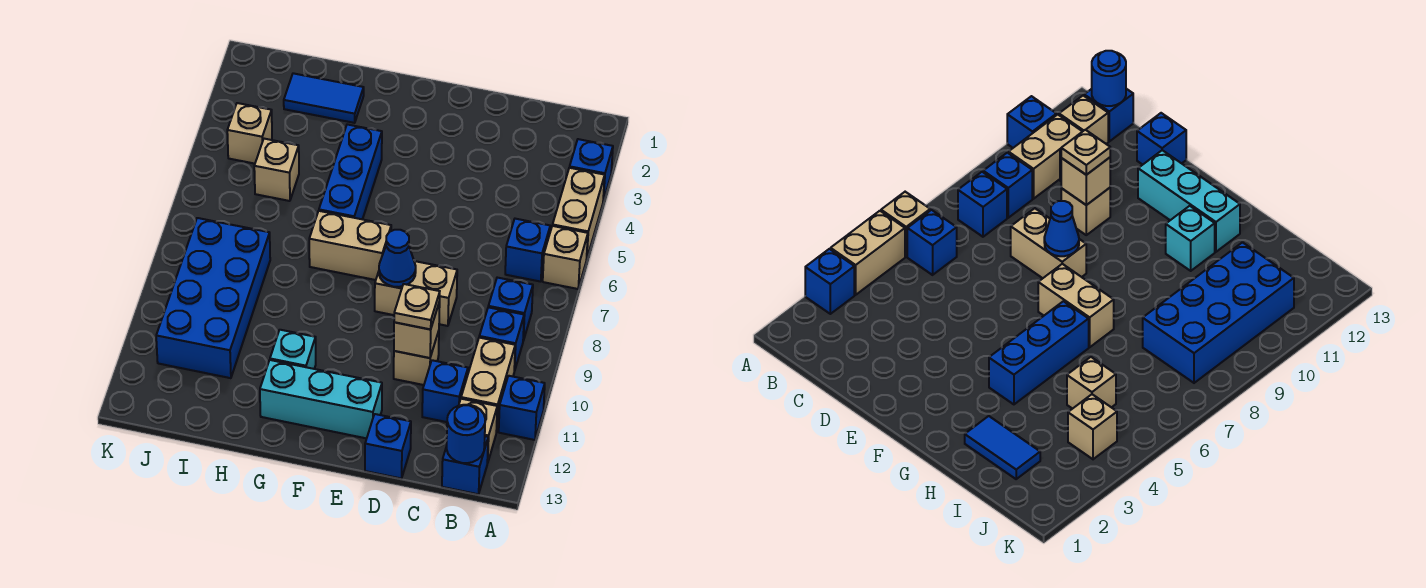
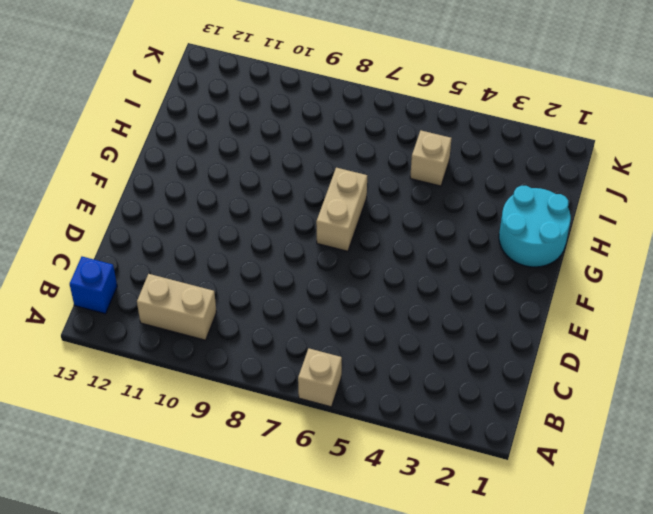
cyan 2x2 round brick [499,186,571,267] -> blue 1x2 tile [284,73,364,123]
none -> blue 1x1 brick [570,139,613,200]
none -> tan 1x2 brick [553,168,605,257]
none -> blue 1x1 brick [499,376,545,440]

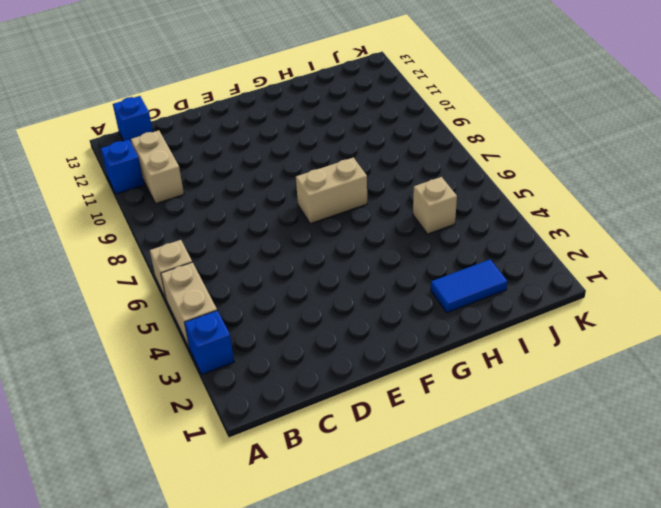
none -> blue 1x1 brick [505,219,550,282]
none -> blue 1x1 brick [488,278,533,341]
none -> blue 1x1 brick [479,307,524,371]

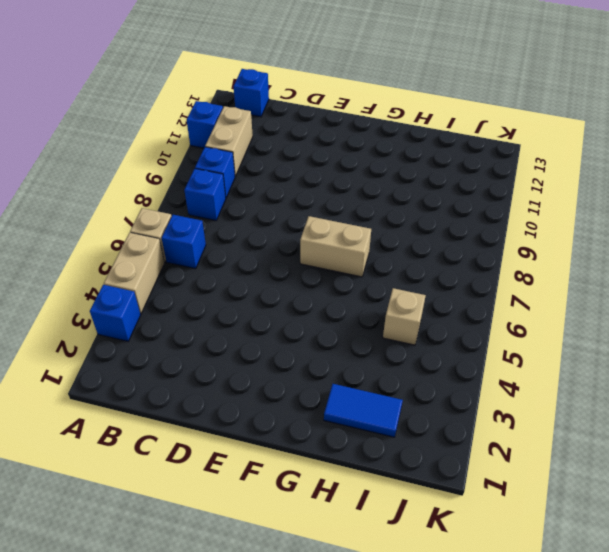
none -> tan 1x1 brick [459,399,497,463]
none -> blue 1x1 brick [422,360,468,422]
none -> tan 1x2 brick [375,261,457,326]

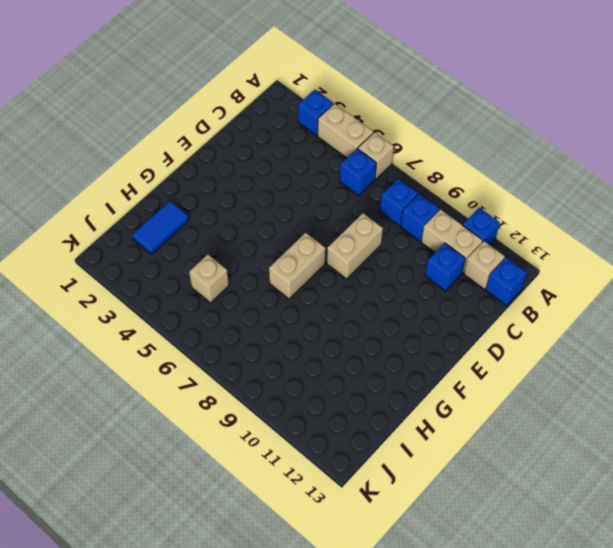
none -> tan 1x1 brick [394,331,439,385]
none -> blue 1x1 brick [365,414,411,478]
none -> cyan 1x3 brick [260,360,382,438]

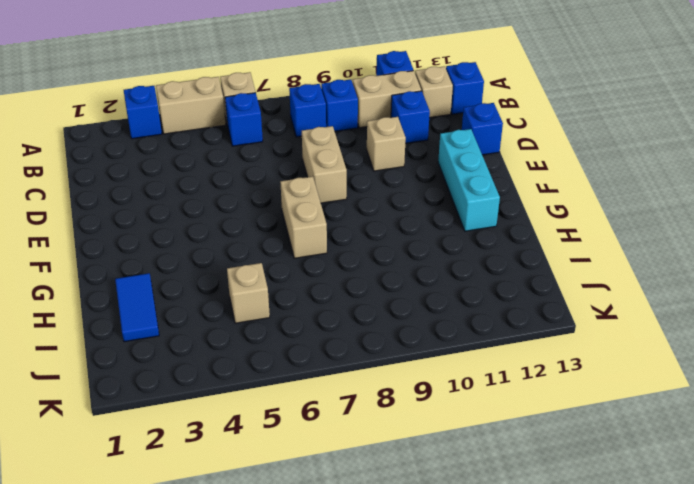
none -> blue 1x3 brick [319,124,382,219]
none -> cyan 1x1 brick [270,330,316,369]
none -> blue 2x4 brick [156,218,270,378]

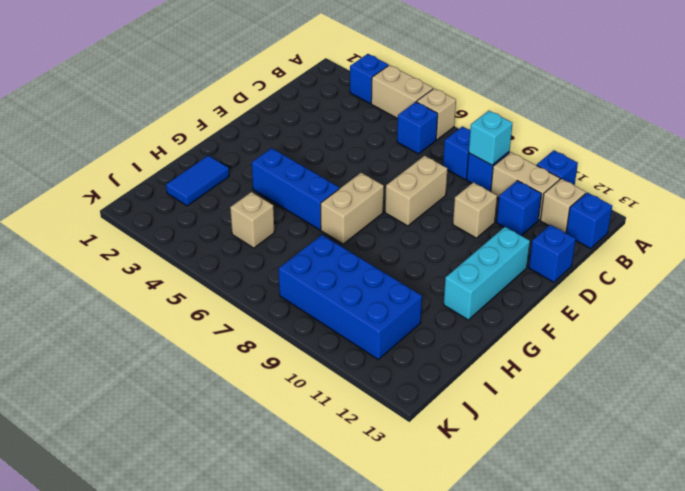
cyan 1x1 brick [469,111,512,165] -> cyan 1x1 brick moved to [270,330,316,369]
none -> tan 1x1 brick [227,103,272,164]
none -> blue 1x1 round brick [447,405,485,463]
none -> tan 1x1 brick [394,302,440,358]

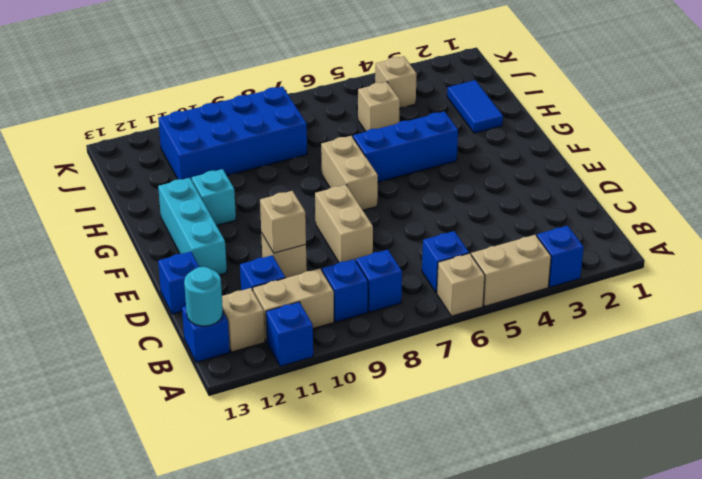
cyan 1x1 round brick [184,267,223,326] -> blue 1x1 round brick [447,405,485,463]
none -> blue 1x1 cone [379,230,416,287]
none -> tan 1x1 plate [394,284,440,329]

